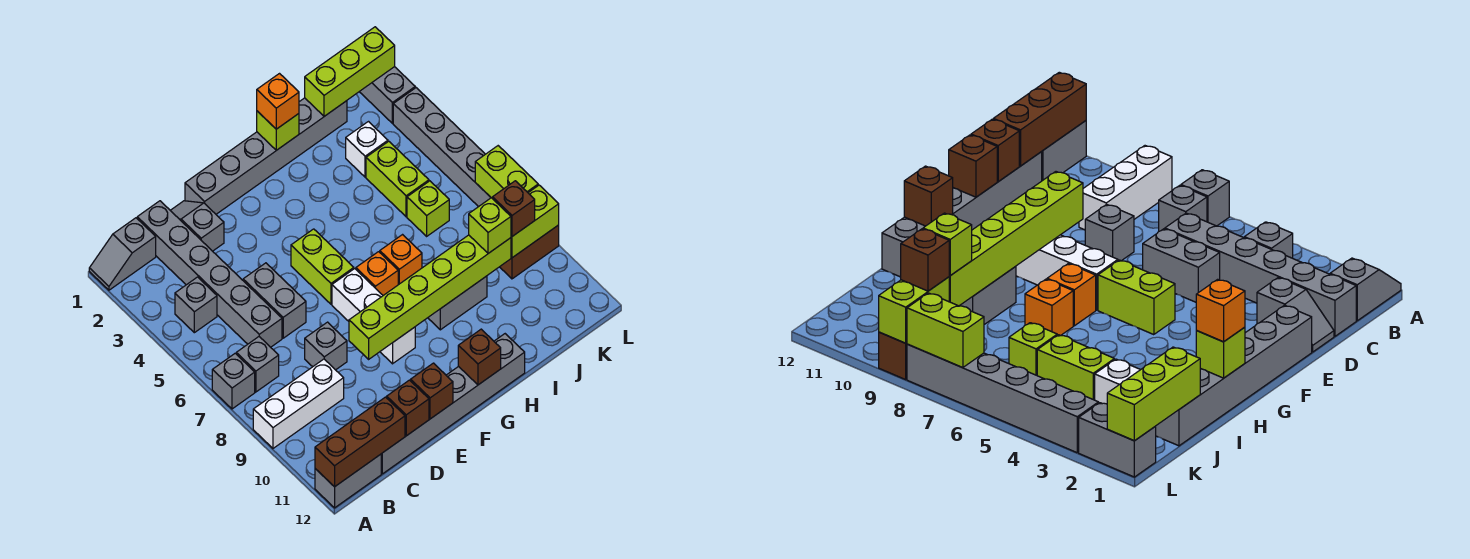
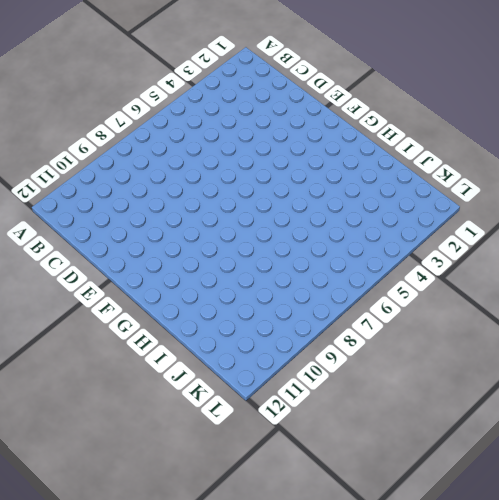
none -> grey 1x2 slope [89,218,156,290]
none -> grey 1x1 brick [212,353,255,409]
none -> white 1x3 brick [253,359,344,448]
none -> grey 1x2 brick [315,454,381,508]

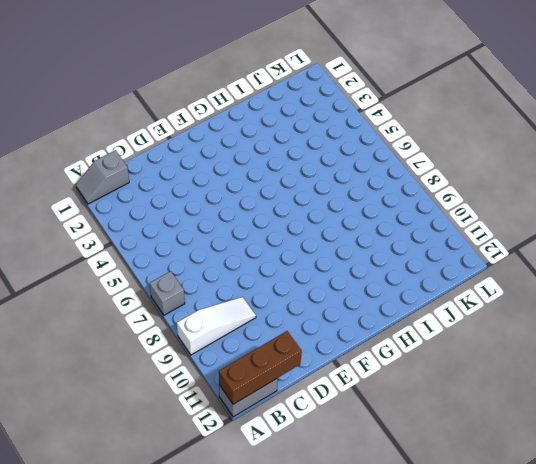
white 1x3 slope [177,297,256,355] -> white 1x3 brick [253,359,344,448]
none -> grey 1x1 brick [175,277,217,333]
none -> grey 1x1 brick [236,337,279,392]
none -> grey 1x6 brick [137,201,282,347]
none -> grey 1x6 brick [381,334,525,474]

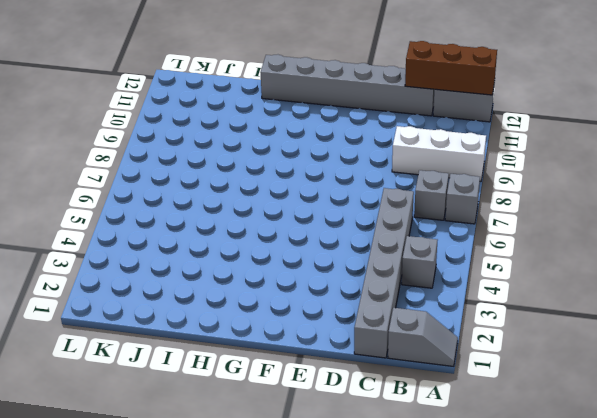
none -> grey 1x2 slope [170,201,224,251]
none -> grey 1x2 brick [243,263,306,338]
none -> grey 1x1 brick [305,322,347,370]
none -> grey 1x6 brick [185,98,347,214]

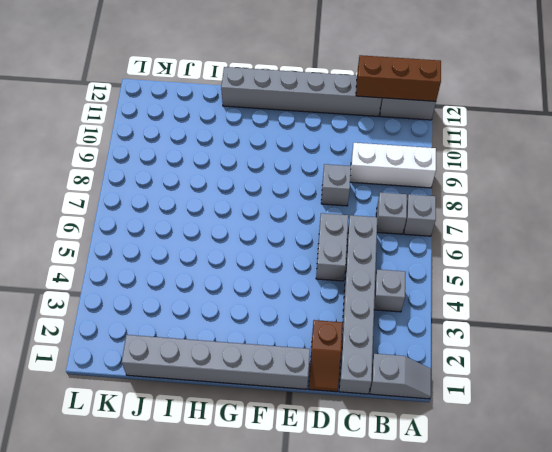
brown 1x2 slope [309,320,343,392] -> grey 1x2 slope [170,201,224,251]
none -> lime 1x2 brick [291,229,354,304]
none -> white 1x3 brick [332,269,415,364]
none -> orange 1x1 brick [356,252,398,295]
none -> orange 1x1 brick [380,235,422,285]

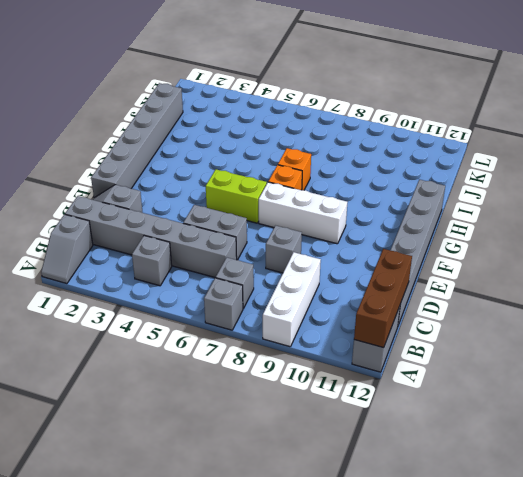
none -> grey 1x2 brick [428,276,487,330]
none -> white 1x1 brick [346,122,388,177]
none -> lime 1x2 brick [366,141,429,217]
none -> lime 1x1 brick [407,181,449,236]

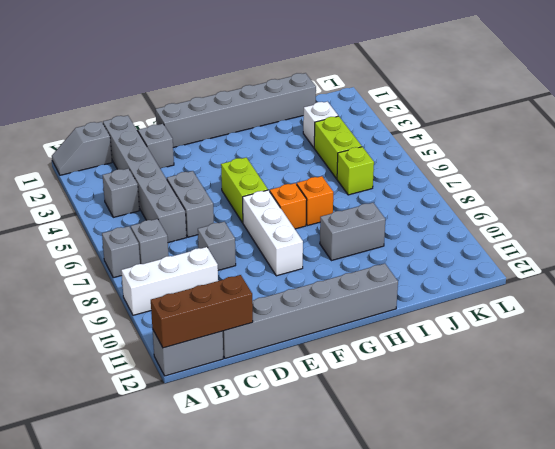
none -> brown 1x2 brick [500,225,559,279]
none -> grey 1x2 brick [359,67,415,123]
none -> grey 1x6 brick [393,88,491,207]
none -> brown 1x1 brick [387,380,429,436]

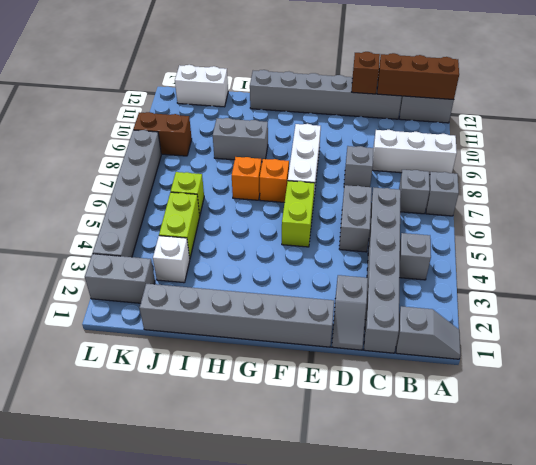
white 1x2 brick [175,65,228,107] -> none
grey 1x2 brick [85,254,155,303] -> grey 1x2 brick turned to [359,67,415,123]
none -> lime 1x6 brick [349,235,511,359]
none -> brown 1x1 brick [411,363,453,419]
none -> brown 1x1 brick [458,329,501,385]
none -> lime 1x1 brick [257,111,299,150]

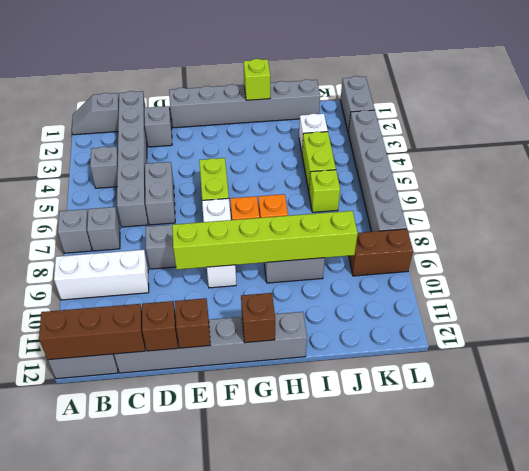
none -> lime 1x3 brick [305,27,395,116]
none -> lime 1x2 brick [511,185,559,258]
none -> lime 1x2 brick [475,146,538,199]
none -> orange 1x1 brick [257,74,299,129]

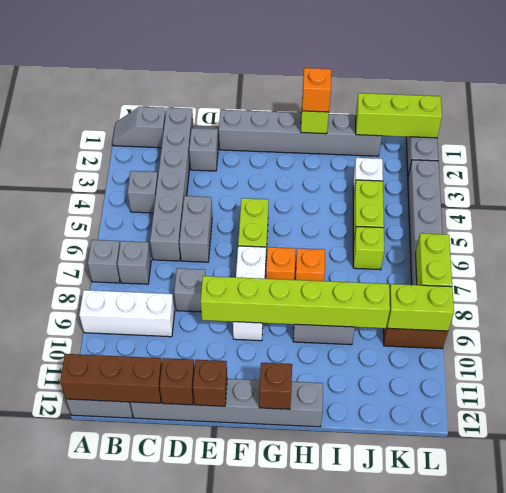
none -> lime 1x1 brick [469,198,511,253]
none -> brown 1x1 brick [493,181,535,236]

